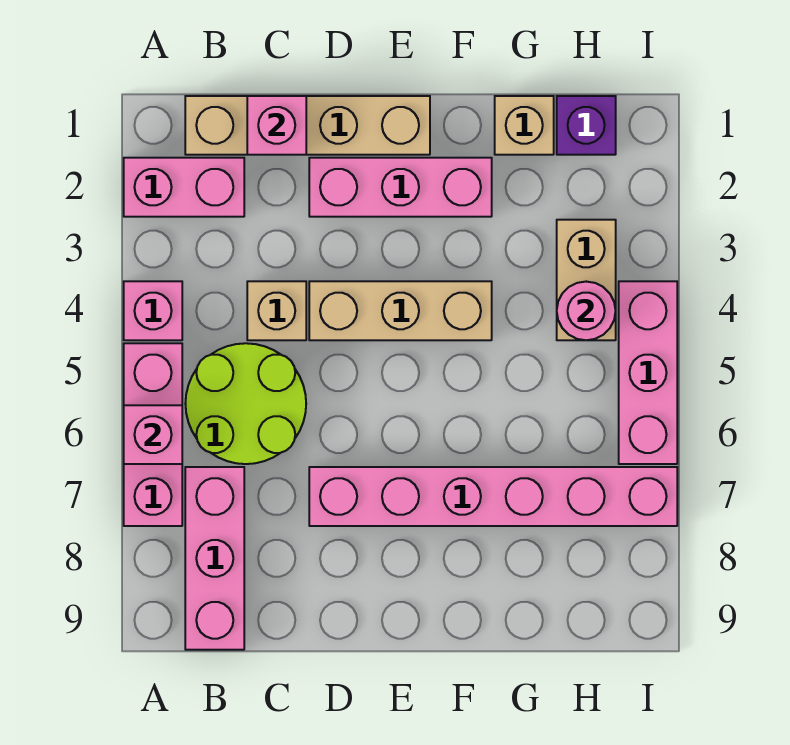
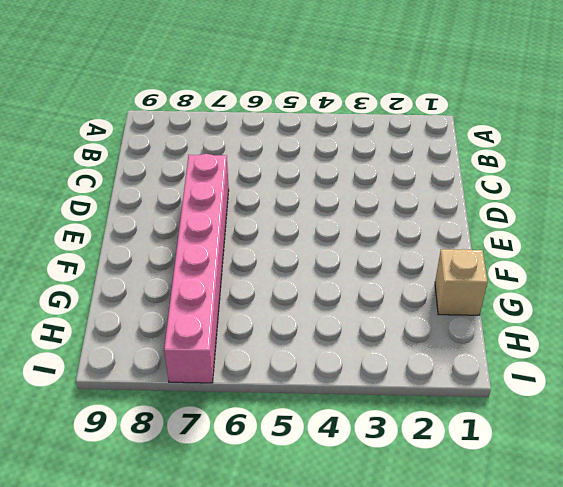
none -> pink 1x2 brick [124,158,244,217]
none -> pink 1x1 brick [124,281,182,340]
none -> pink 1x3 brick [124,343,182,526]

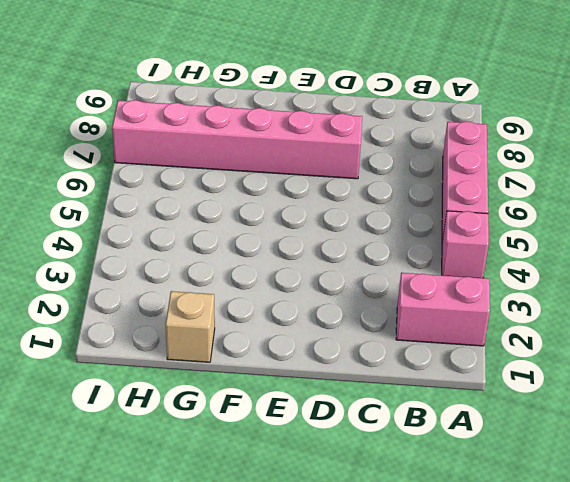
none -> tan 1x4 brick [185,96,430,155]
none -> lime 2x2 round brick [185,343,306,464]
none -> pink 1x3 brick [185,467,244,650]

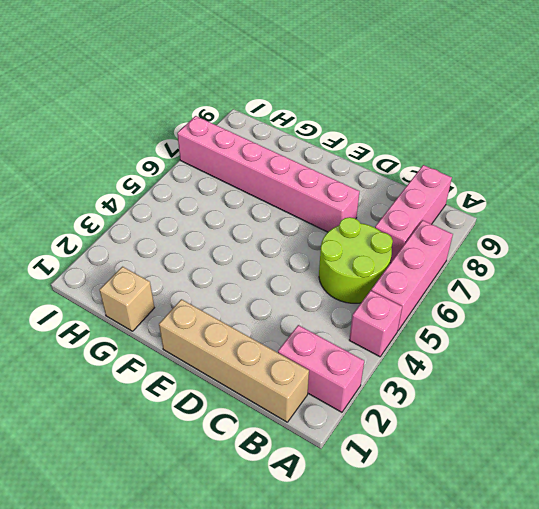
none -> tan 1x1 brick [247,281,306,340]
none -> pink 1x3 brick [309,158,492,217]
none -> tan 1x3 brick [309,281,492,340]

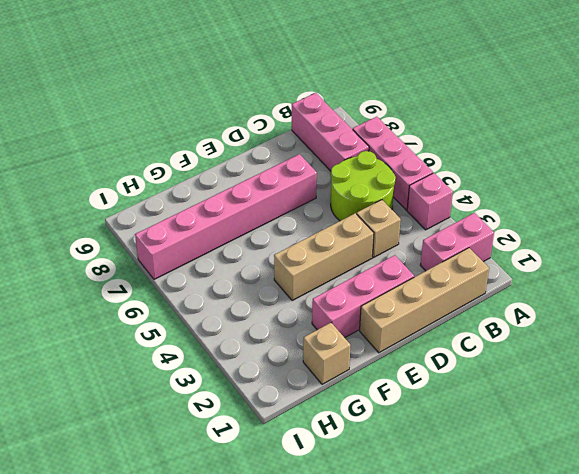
none -> purple 1x1 brick [557,96,616,155]
none -> tan 1x2 brick [557,220,616,340]
none -> pink 1x3 brick [619,281,677,464]

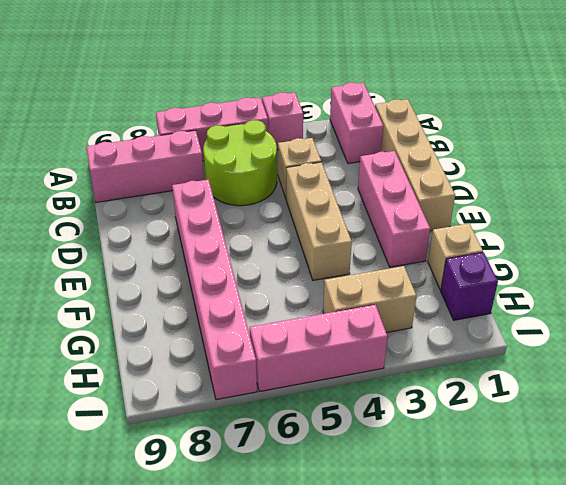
none -> pink 1x1 brick [124,405,182,464]
none -> pink 1x1 brick [247,96,306,155]
none -> pink 1x1 round brick [557,282,616,340]

